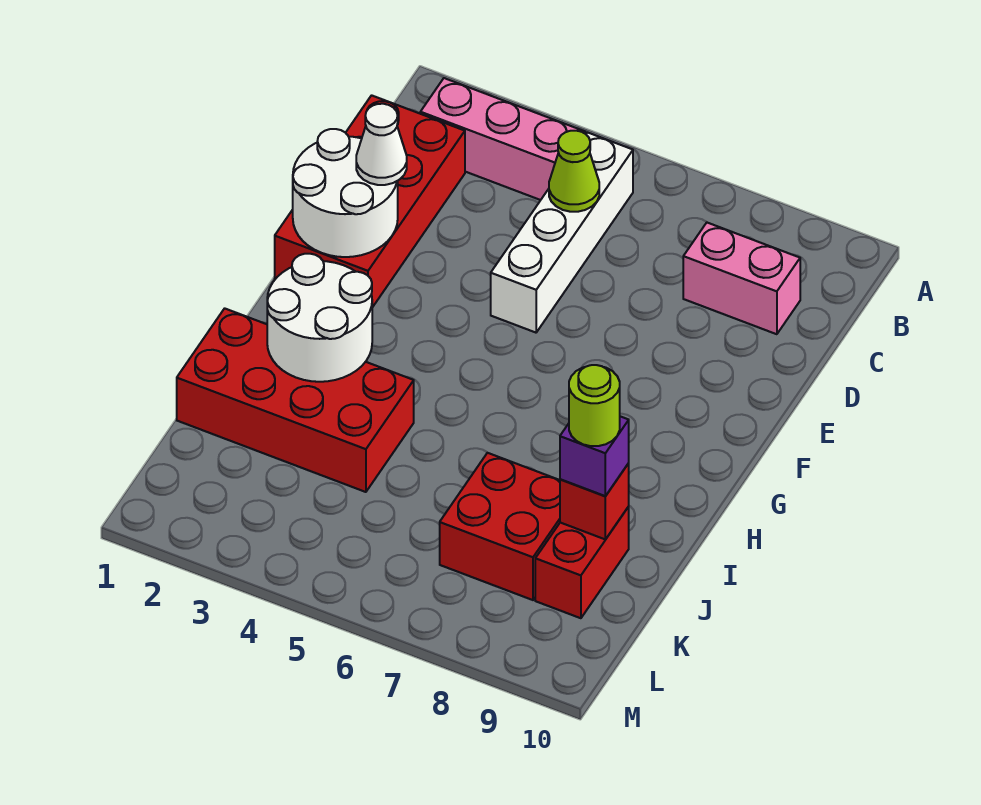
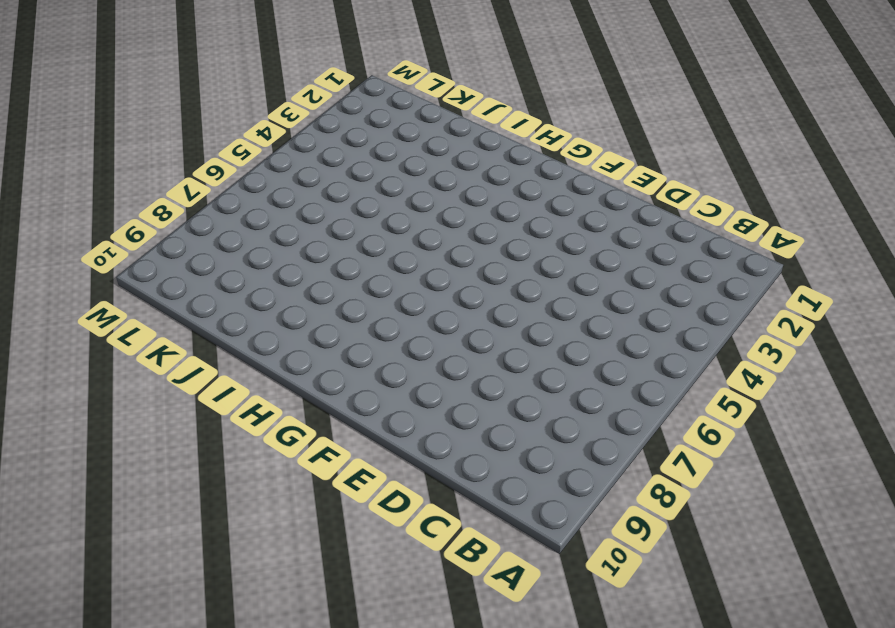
none -> pink 1x3 brick [420,78,585,200]
none -> white 1x4 brick [491,132,633,333]
none -> red 2x4 brick [275,95,465,307]

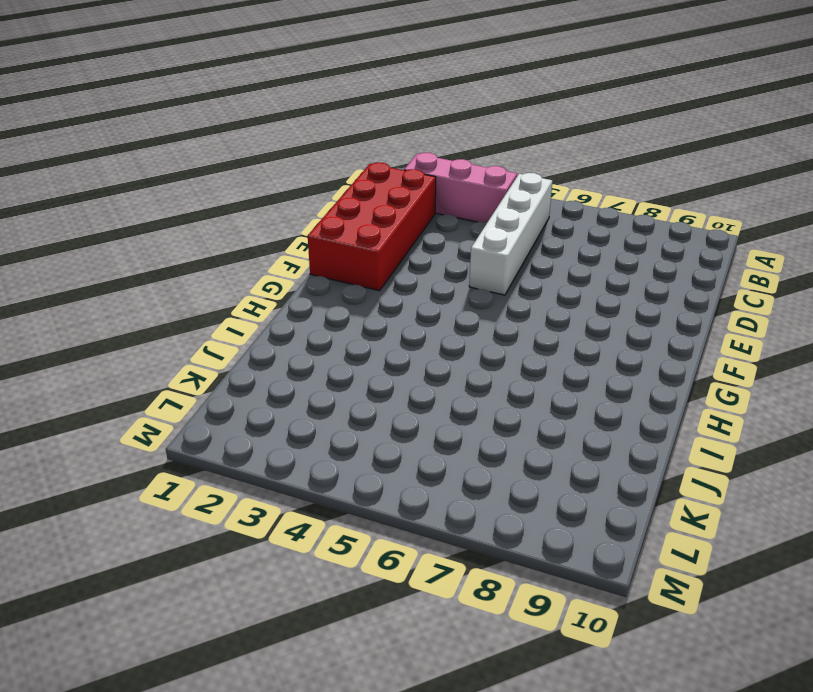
none -> pink 1x2 brick [683,223,800,334]
none -> red 2x4 brick [177,308,414,492]
none -> red 2x2 brick [440,453,560,600]

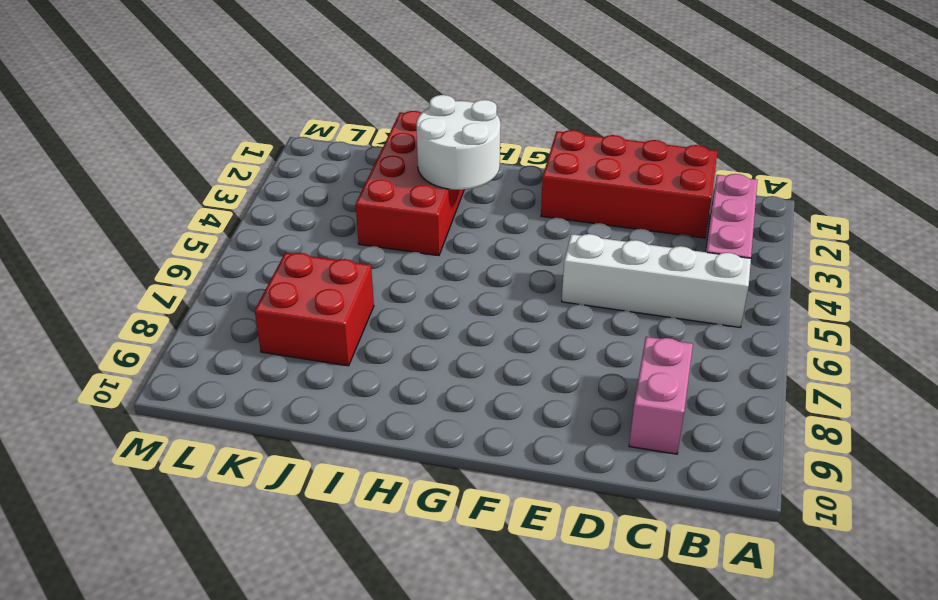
none -> red 1x2 brick [535,507,629,618]
none -> lime 1x1 cone [549,131,599,212]
none -> white 2x2 round brick [293,129,398,257]

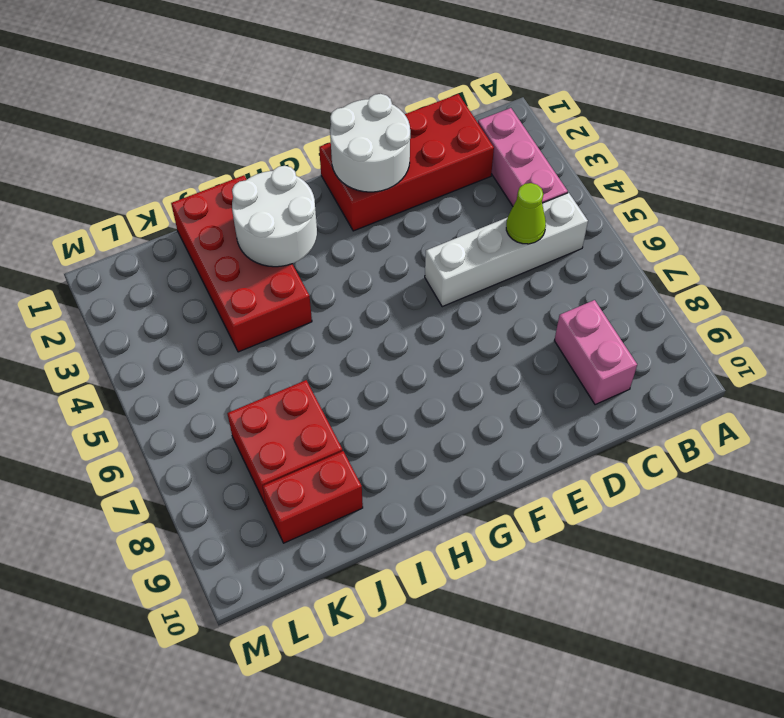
none -> red 1x1 brick [560,463,629,539]
none -> white 1x1 cone [356,104,407,185]
none -> purple 1x1 brick [560,416,629,496]

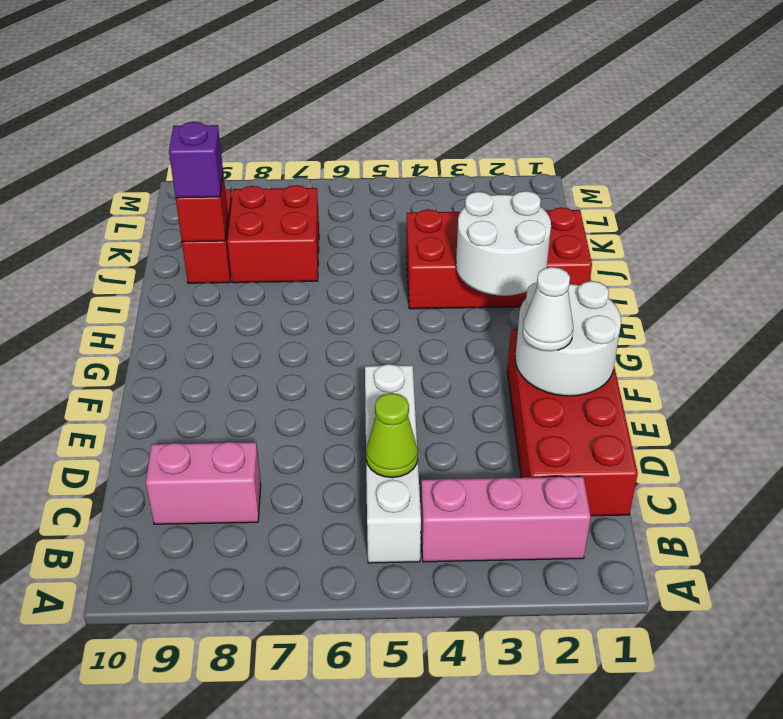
none -> lime 1x1 round brick [569,365,620,446]

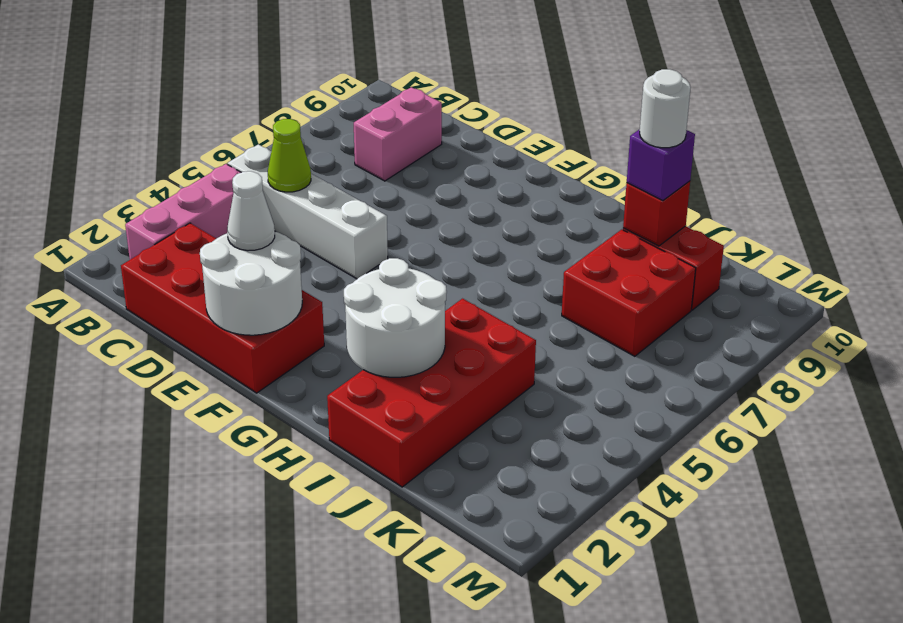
white 1x1 round brick [640,69,691,148] -> lime 1x1 round brick [569,365,620,446]

